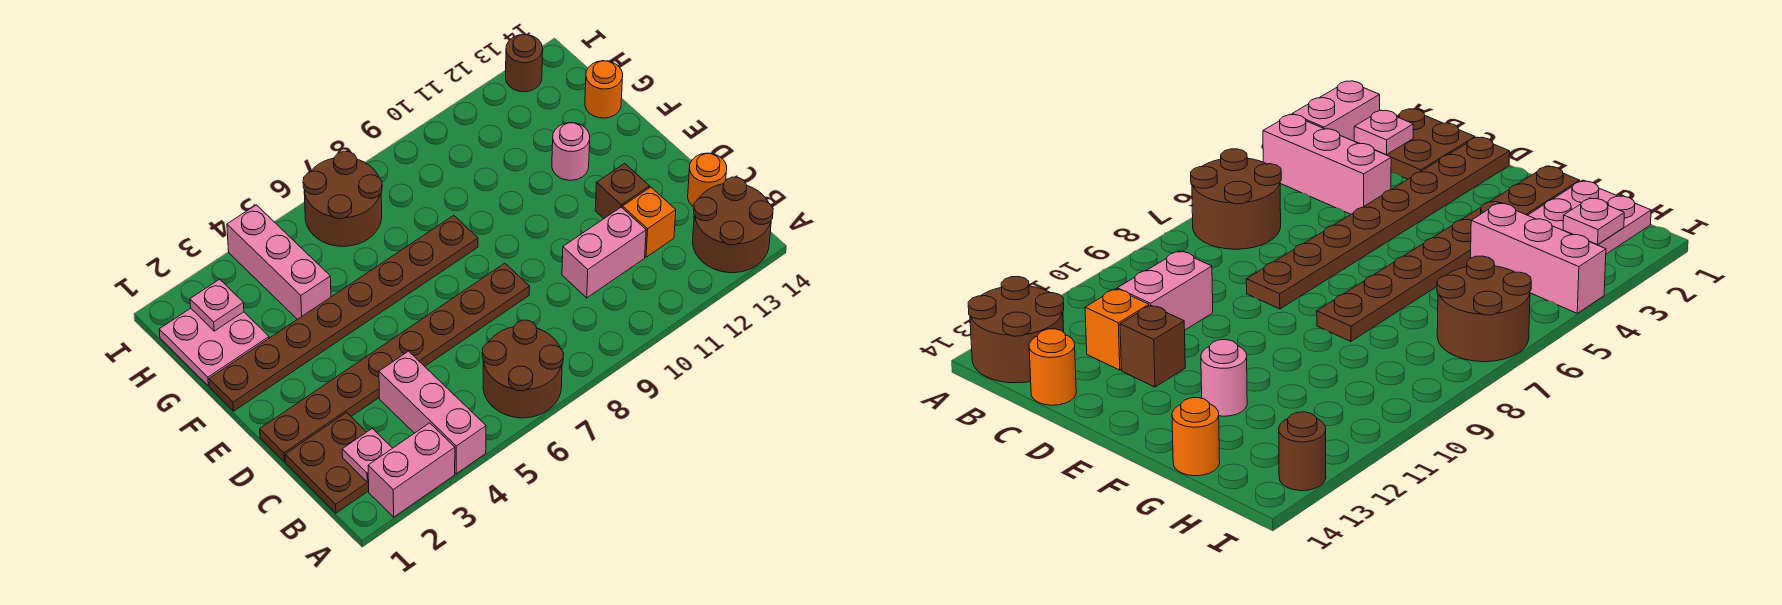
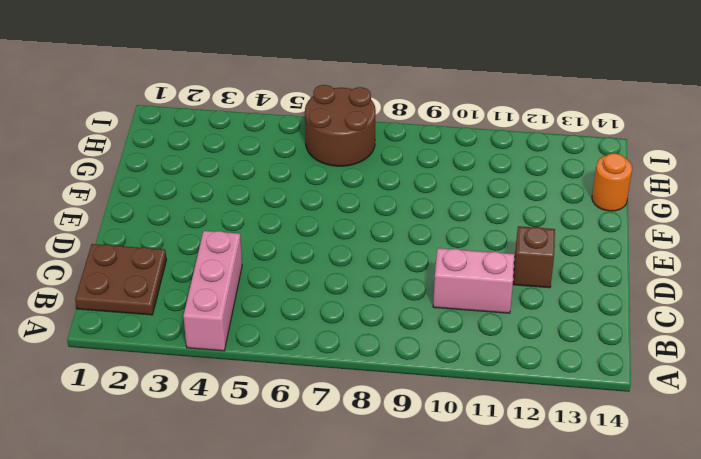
none -> pink 1x2 brick [368,423,455,517]
none -> brown 2x2 round brick [482,320,564,418]
none -> brown 2x2 round brick [693,177,773,273]

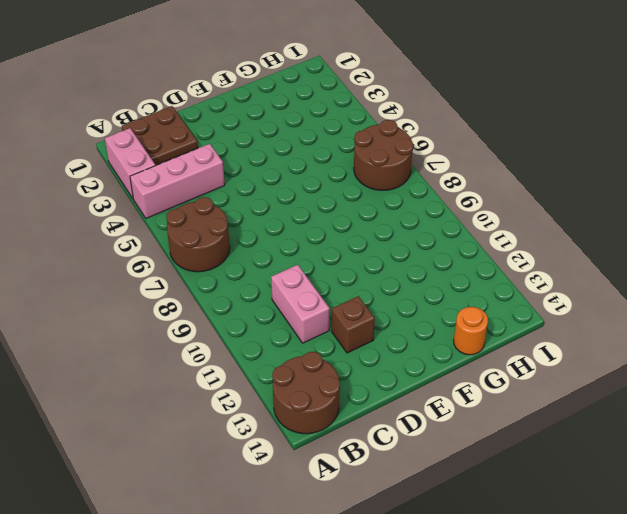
none -> orange 1x1 brick [623,187,676,257]
none -> orange 1x1 round brick [688,153,727,207]
none -> brown 1x8 plate [260,263,530,462]

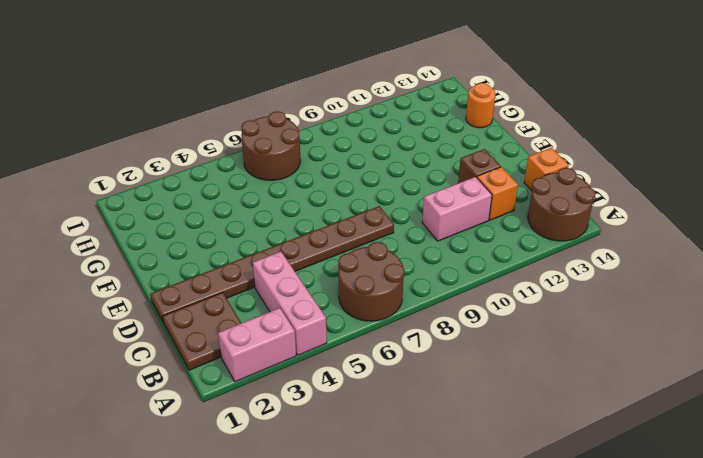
orange 1x1 brick [524,148,569,191] -> orange 1x1 round brick [688,153,727,207]
none -> brown 1x8 plate [209,215,478,411]
none -> pink 1x1 round brick [552,123,590,180]
none -> pink 2x2 plate [159,308,269,386]

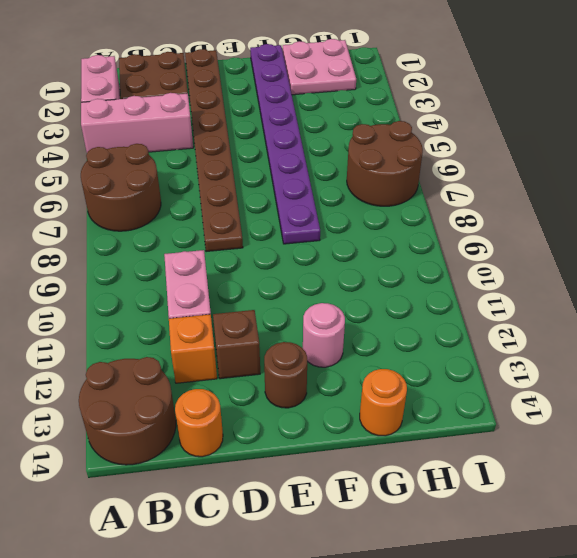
brown 1x1 round brick [264,342,307,408] -> brown 1x1 round brick moved to [506,35,543,92]
purple 1x8 plate [250,44,320,244] -> brown 1x8 plate [209,215,478,411]
none -> pink 1x3 brick [227,205,331,319]
none -> pink 1x1 plate [342,428,392,482]
none -> pink 1x1 plate [190,279,244,331]

